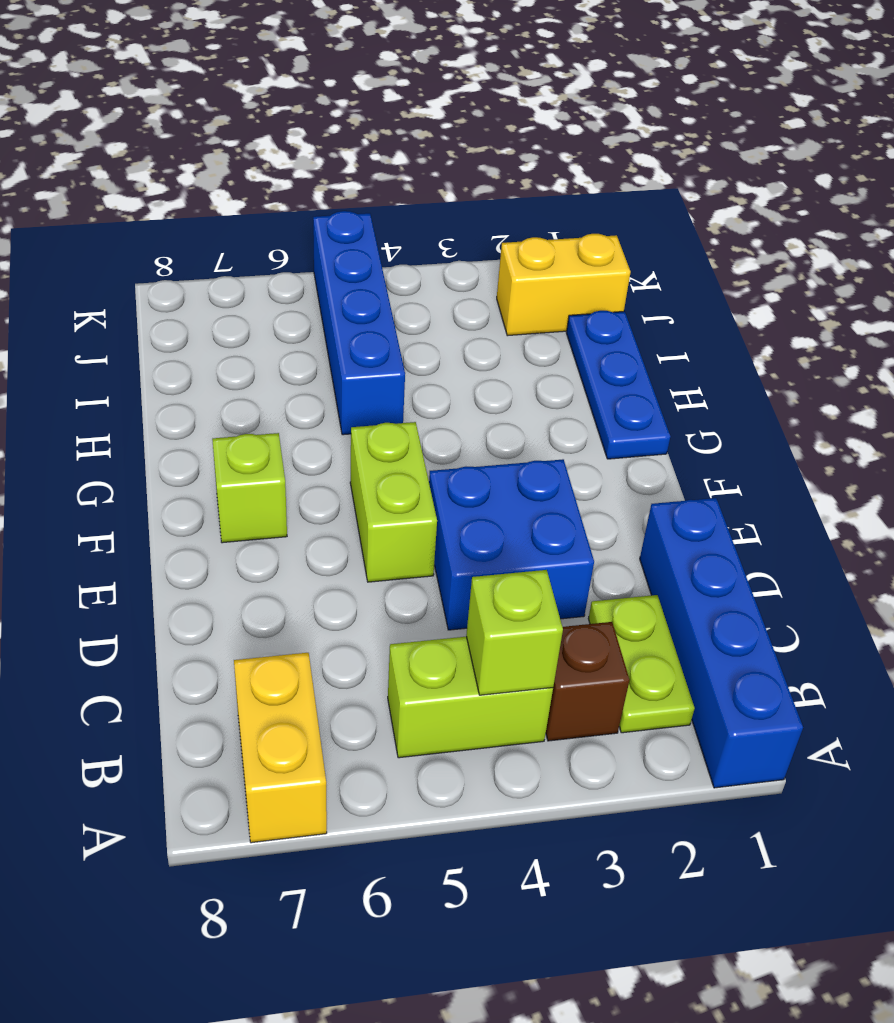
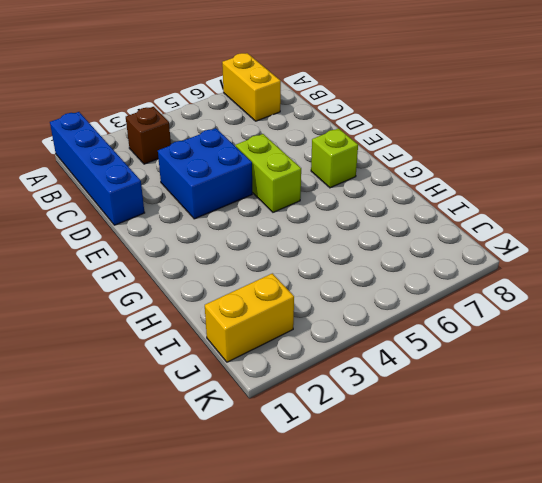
none -> lime 1x2 plate [588,595,695,733]
none -> lime 1x2 brick [388,637,553,758]
none -> blue 1x3 plate [567,311,670,459]

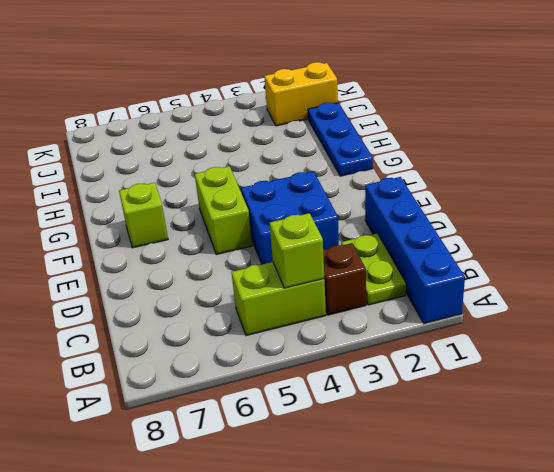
none -> yellow 1x2 brick [234,653,327,843]
none -> blue 1x4 brick [313,211,405,435]

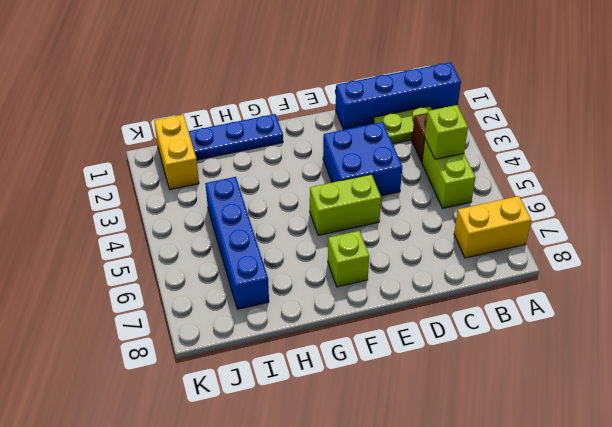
blue 1x4 brick [205,177,269,309] -> blue 1x4 brick turned to [313,211,405,435]

